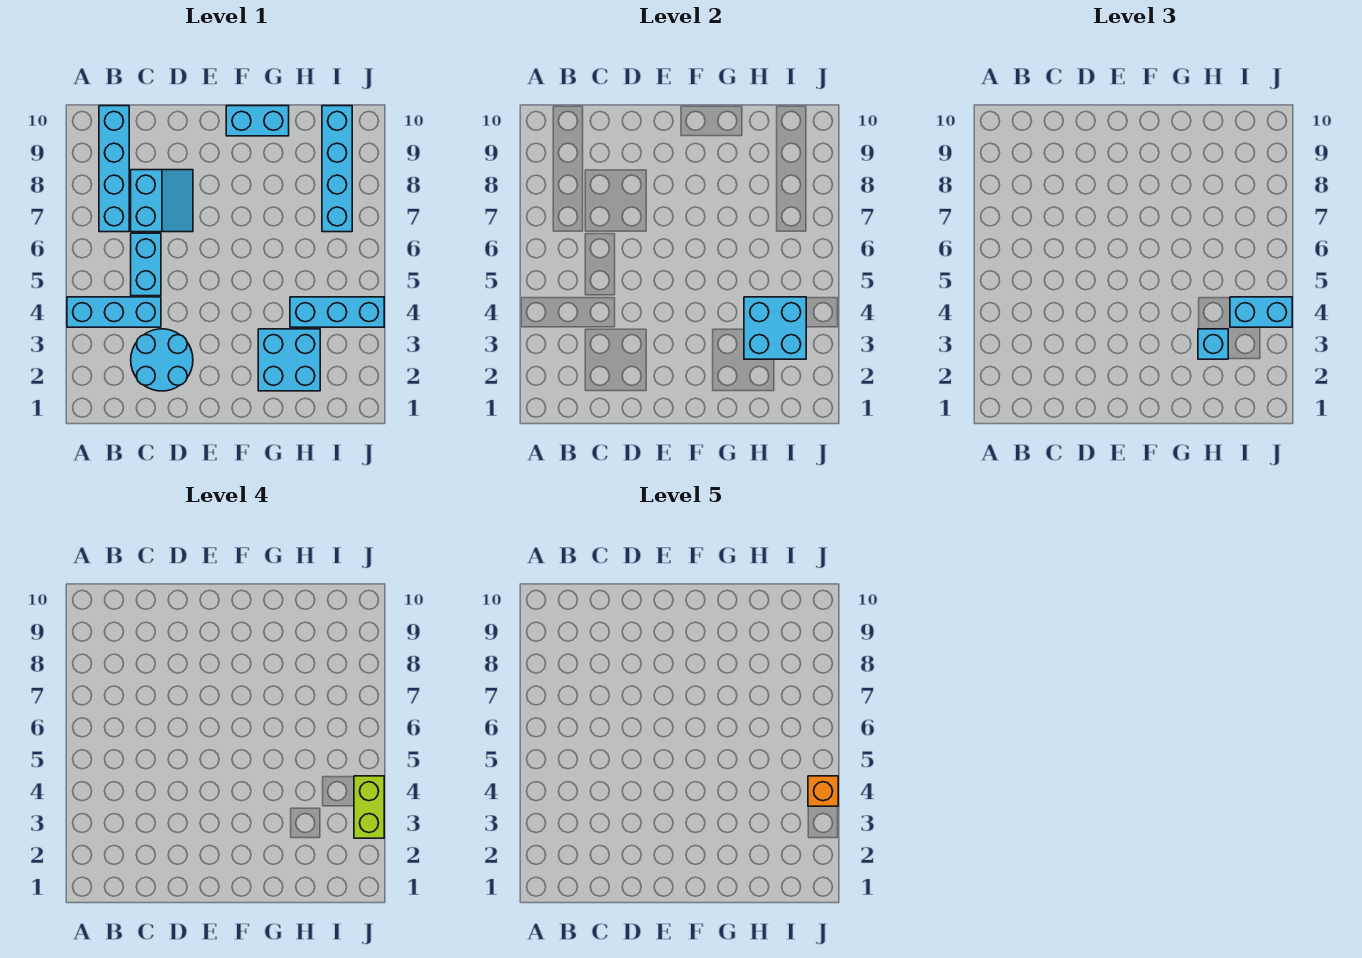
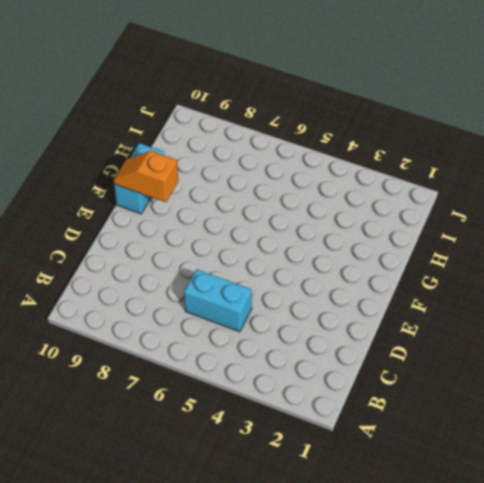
orange 1x2 slope [114,151,178,202] -> none
none -> cyan 1x3 brick [67,297,161,327]
none -> cyan 1x4 brick [99,106,129,232]
none -> cyan 2x2 round brick [131,329,193,391]

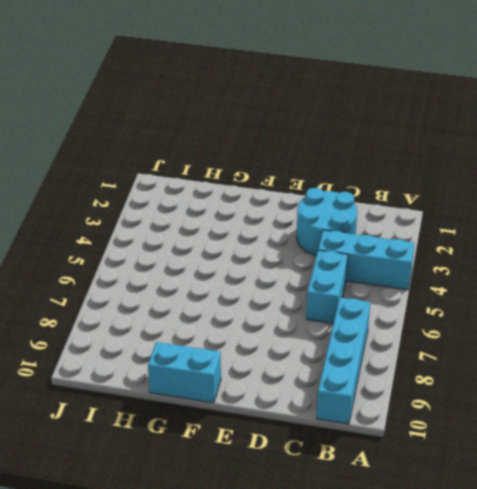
none -> cyan 2x2 slope [131,170,193,232]
none -> cyan 2x2 brick [258,329,320,391]
none -> cyan 1x3 brick [290,297,384,327]

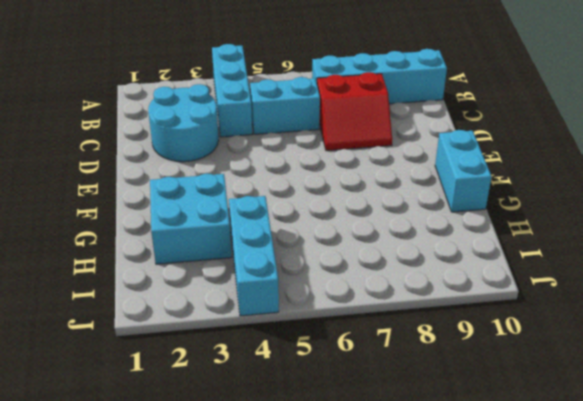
red 2x2 slope [317,72,392,151] -> cyan 2x2 slope [131,170,193,232]
none -> cyan 1x4 brick [322,106,352,232]
none -> cyan 2x2 brick [744,297,806,359]
none -> cyan 1x1 brick [1198,329,1228,359]

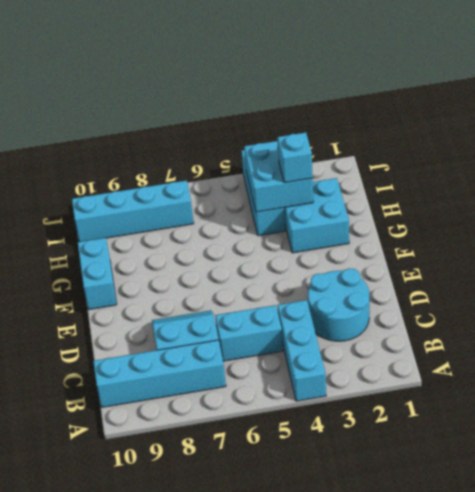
none -> cyan 1x2 brick [1230,297,1292,327]
none -> lime 1x2 brick [354,776,384,838]
none -> orange 1x1 brick [808,776,838,806]

